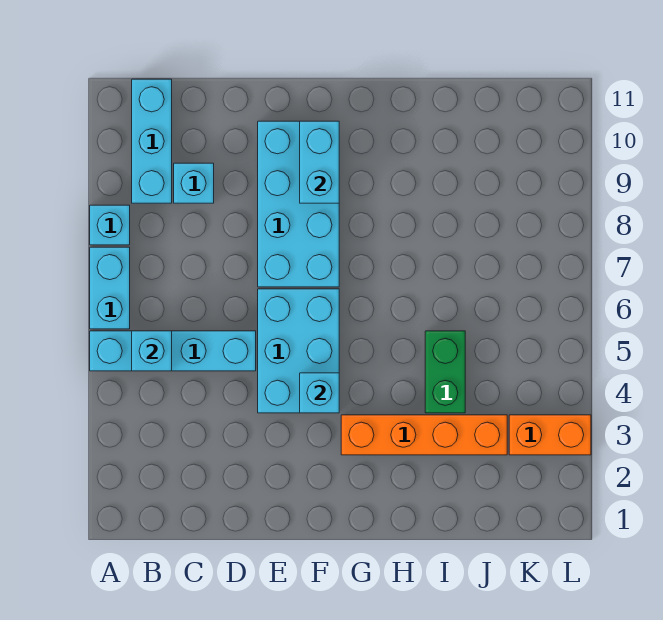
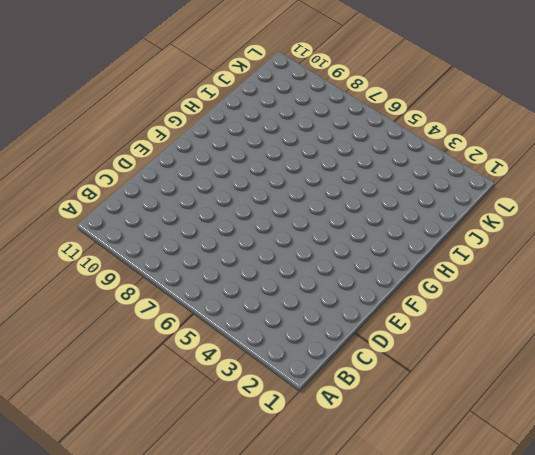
none -> cyan 1x4 brick [90,331,256,371]
none -> cyan 1x2 brick [90,247,130,329]
none -> cyan 1x1 brick [90,205,130,245]

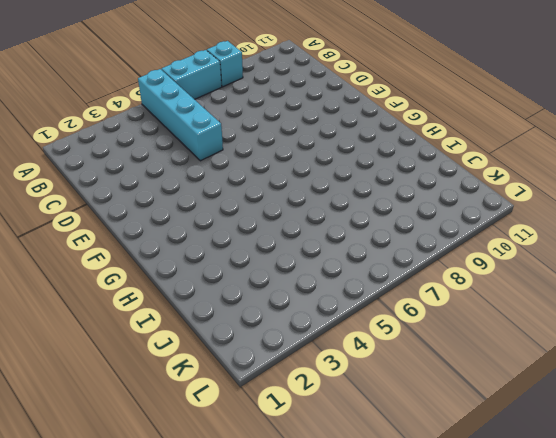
none -> cyan 1x3 brick [132,79,172,203]
none -> cyan 1x1 brick [174,163,214,203]
none -> cyan 2x3 brick [258,289,339,413]

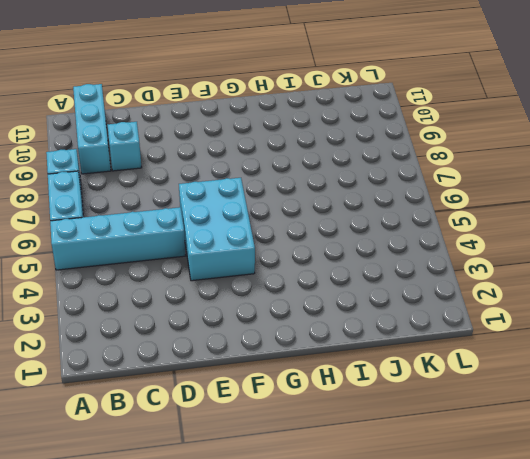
none -> cyan 2x4 brick [258,121,339,287]
none -> orange 1x4 brick [341,415,507,455]
none -> green 1x2 brick [425,331,465,413]

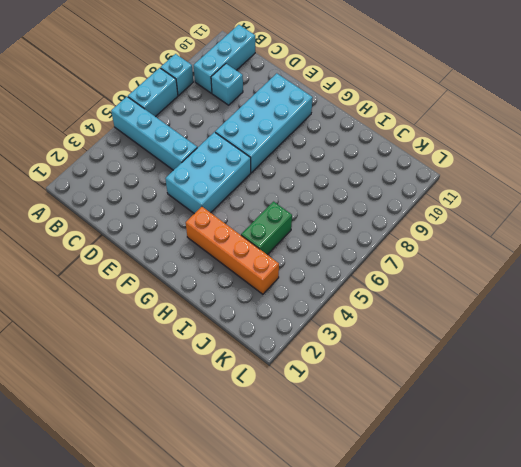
none -> orange 1x2 brick [509,415,591,455]
none -> cyan 1x1 brick [132,331,172,371]
none -> cyan 1x1 brick [300,373,339,413]

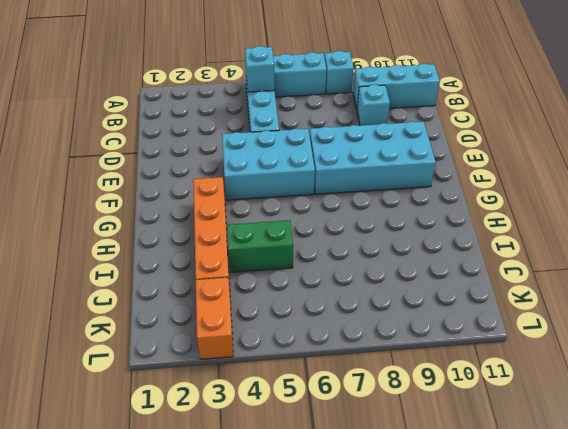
none -> cyan 1x1 brick [300,373,339,413]
none -> cyan 1x2 brick [300,121,339,203]

